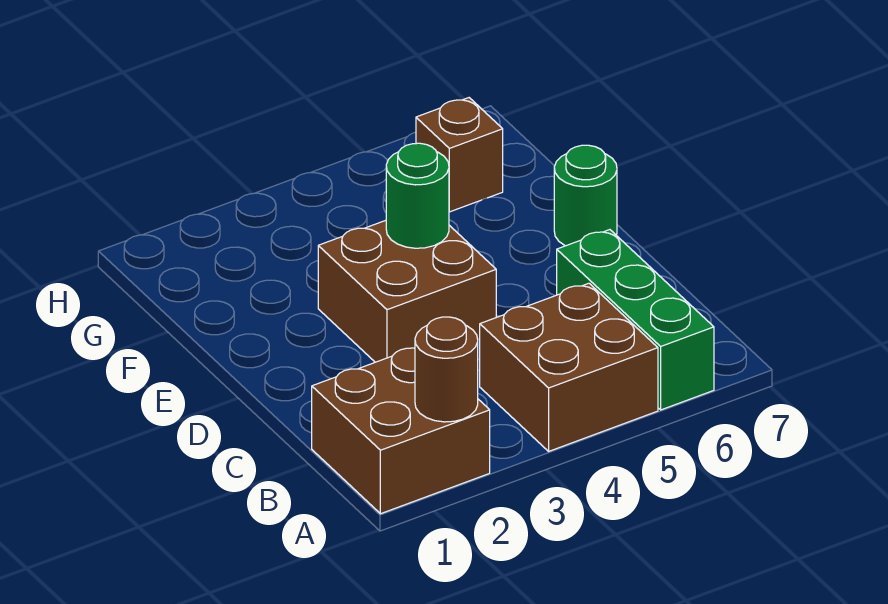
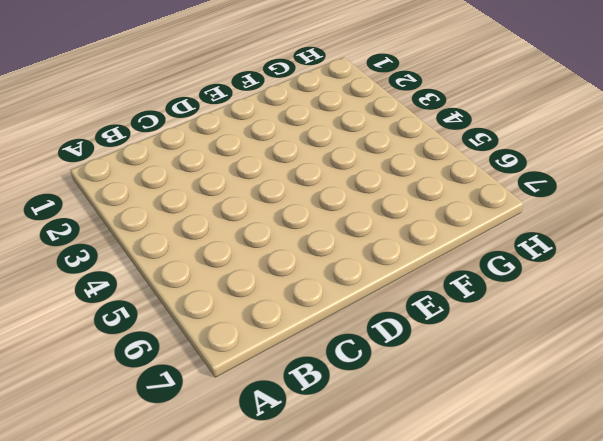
none -> brown 2x2 brick [312,348,490,514]
none -> brown 2x2 brick [480,283,658,451]

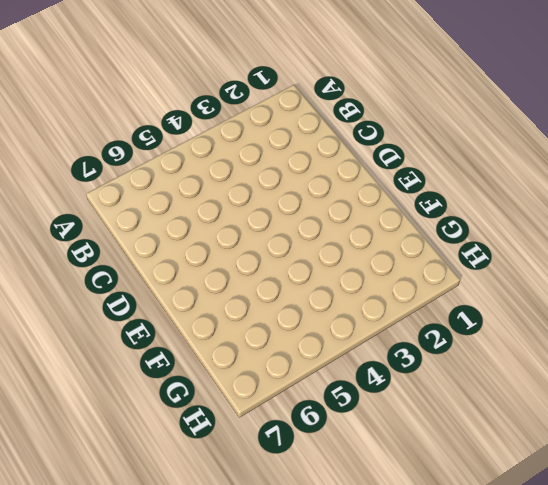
none -> brown 2x2 brick [312,348,490,514]
none -> brown 2x2 brick [480,283,658,451]

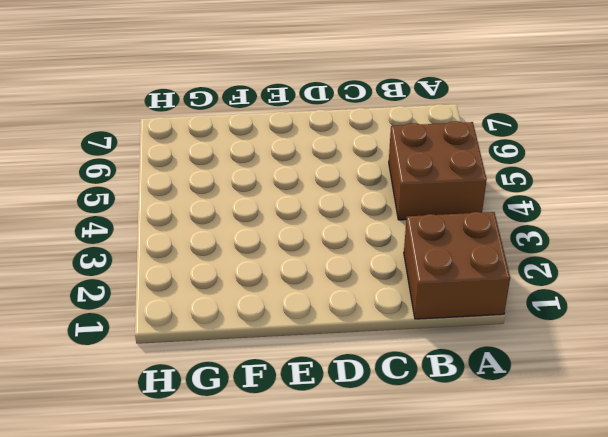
none -> green 1x3 brick [557,230,714,410]
none -> brown 2x2 brick [318,220,496,362]

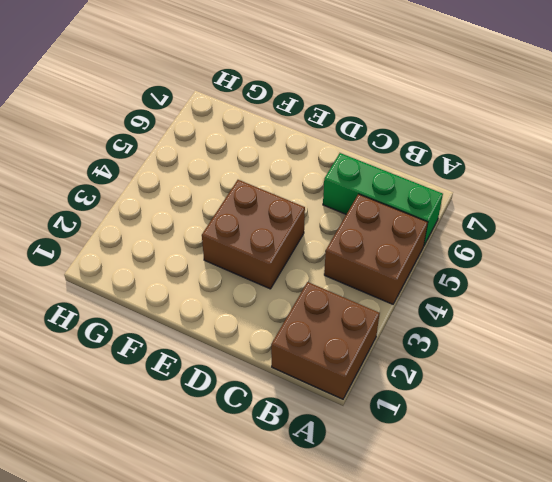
none -> green 1x1 round brick [554,145,617,246]
none -> brown 1x1 brick [416,98,503,212]

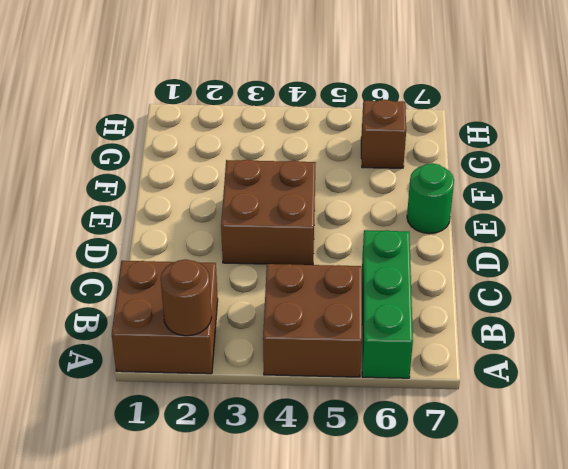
none -> green 1x1 round brick [386,143,449,248]

